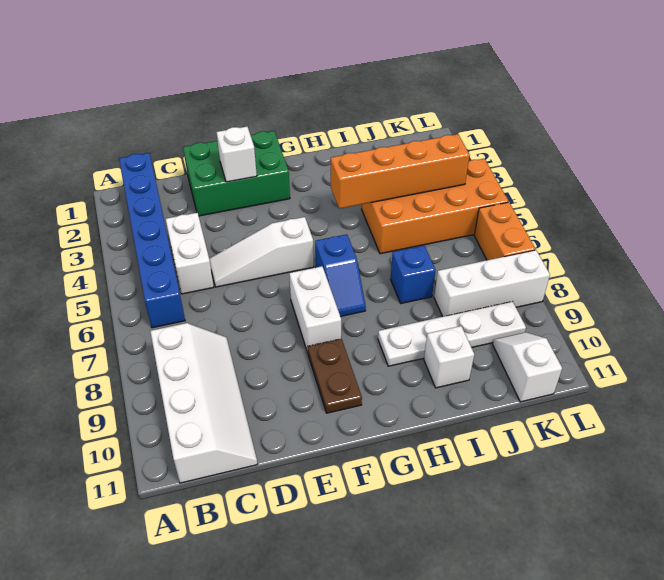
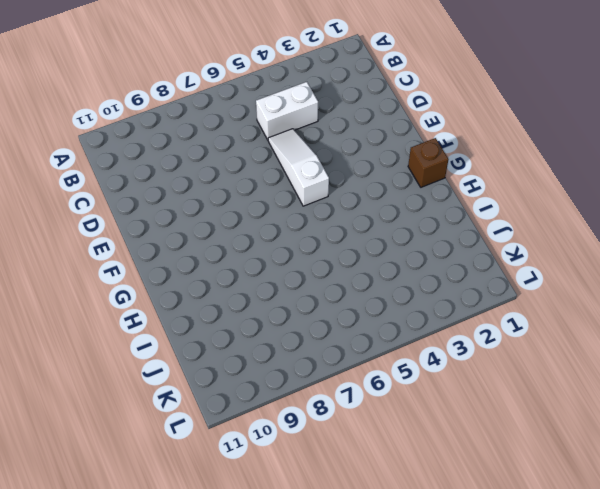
brown 1x1 brick [408,138,449,187] -> none
none -> blue 1x6 brick [119,153,185,328]
none -> white 2x4 slope [150,323,257,483]
none -> green 2x3 brick [183,131,290,216]

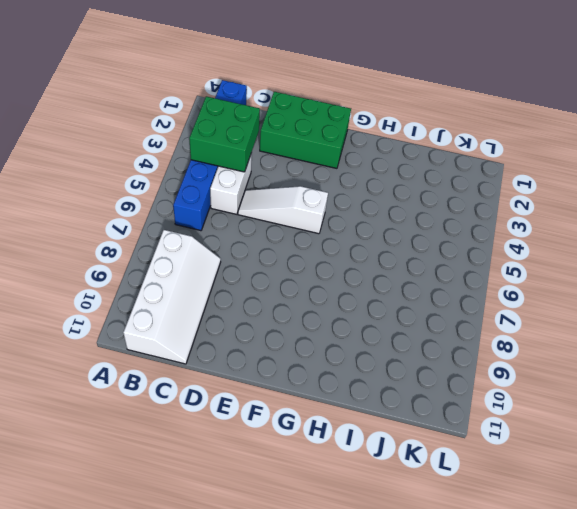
green 2x2 brick [189,96,260,172] -> none
none -> white 1x2 brick [289,266,341,353]
none -> brown 1x2 plate [308,339,362,413]
none -> blue 1x2 slope [315,234,366,316]

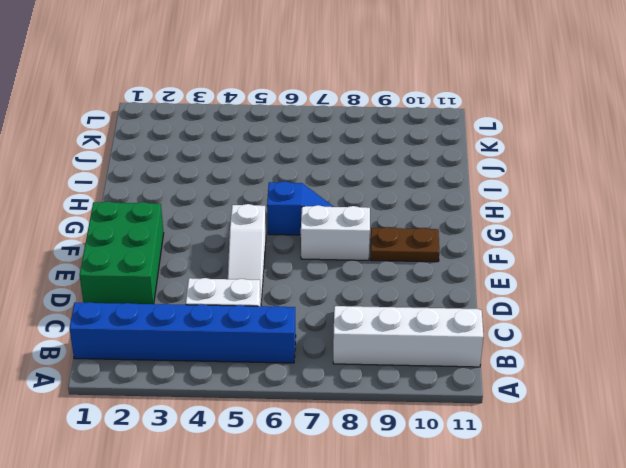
none -> white 1x4 plate [378,302,526,366]
none -> orange 2x4 brick [362,159,508,254]
none -> blue 1x1 brick [391,246,435,303]

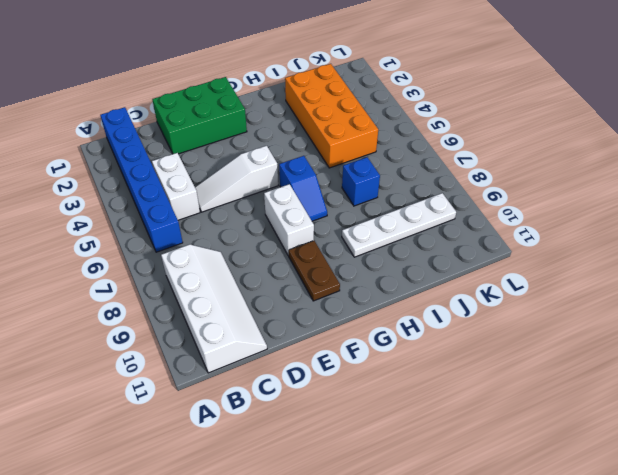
orange 2x4 brick [285,64,378,168] -> orange 2x4 brick turned to [362,159,508,254]
none -> white 1x1 brick [424,326,474,388]
none -> white 1x3 brick [434,250,550,317]
none -> white 1x2 slope [493,332,562,402]

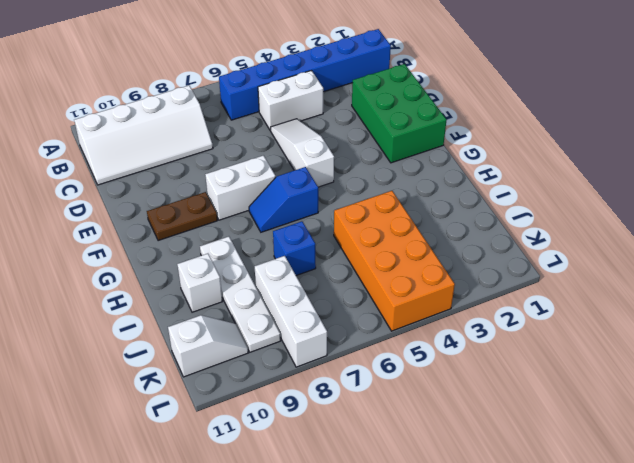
none -> orange 1x2 brick [474,202,535,260]
none -> white 1x1 brick [217,127,257,182]
none -> orange 1x4 brick [331,134,470,209]

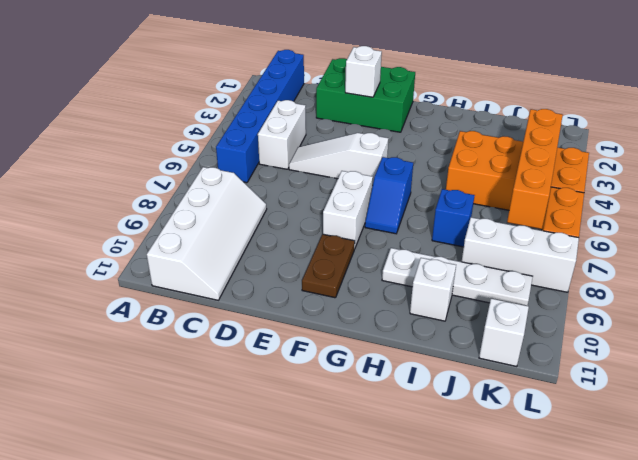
orange 1x4 brick [507,109,563,229] -> orange 1x4 brick turned to [331,134,470,209]

